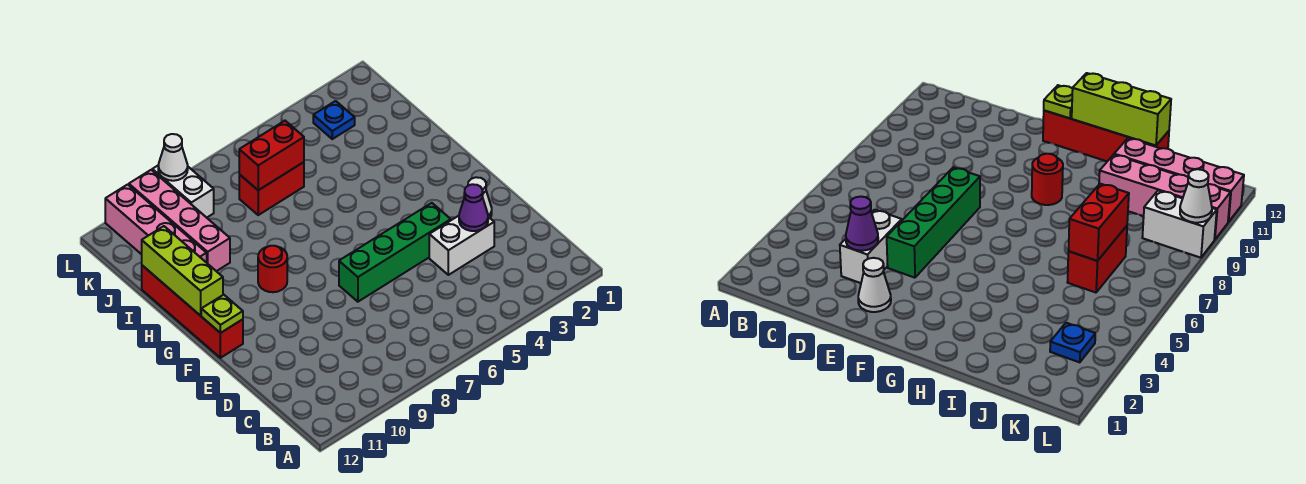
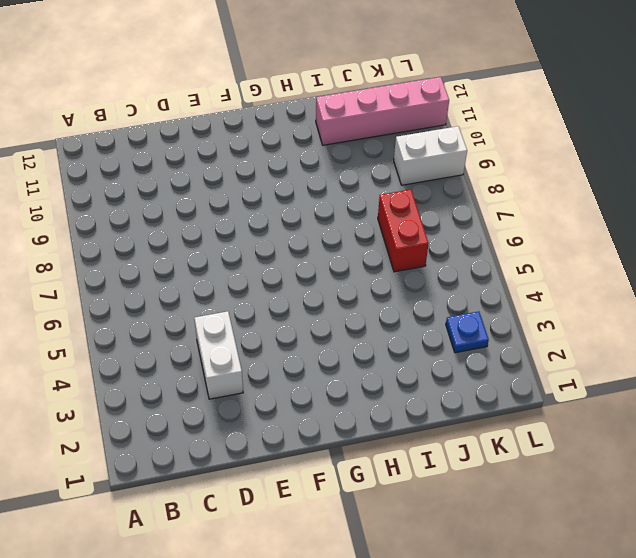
none -> white 1x1 cone [468,177,492,218]
none -> green 1x4 brick [339,203,451,302]
none -> red 1x4 brick [142,265,243,358]

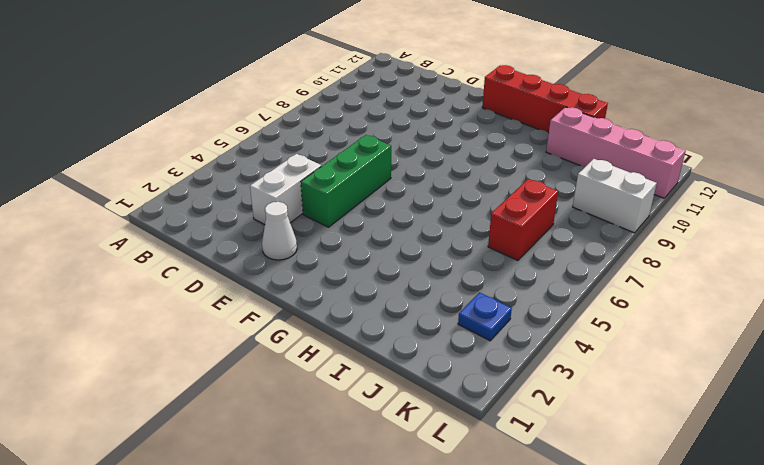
green 1x3 brick [301,135,391,227] -> green 1x4 brick [339,203,451,302]
none -> red 1x1 round brick [258,246,287,292]
none -> pink 1x4 brick [129,170,230,271]
none -> purple 1x1 cone [459,184,488,231]

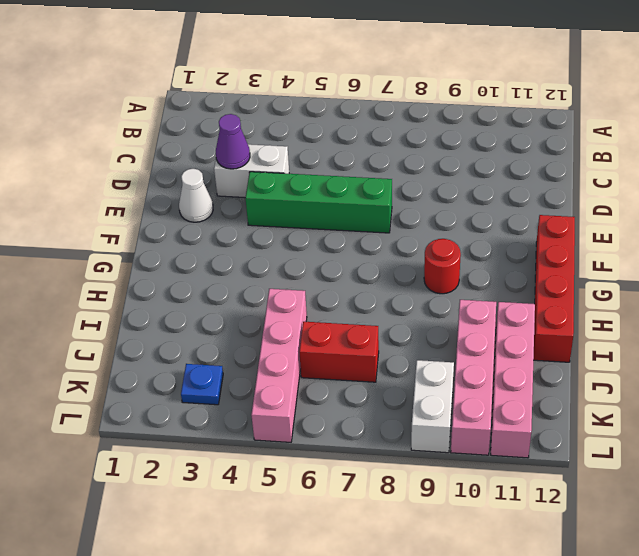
pink 1x4 brick [251,289,307,442] -> none
none -> lime 1x1 plate [201,295,243,333]
none -> lime 1x3 brick [142,226,223,316]
none -> red 1x2 brick [239,121,304,190]

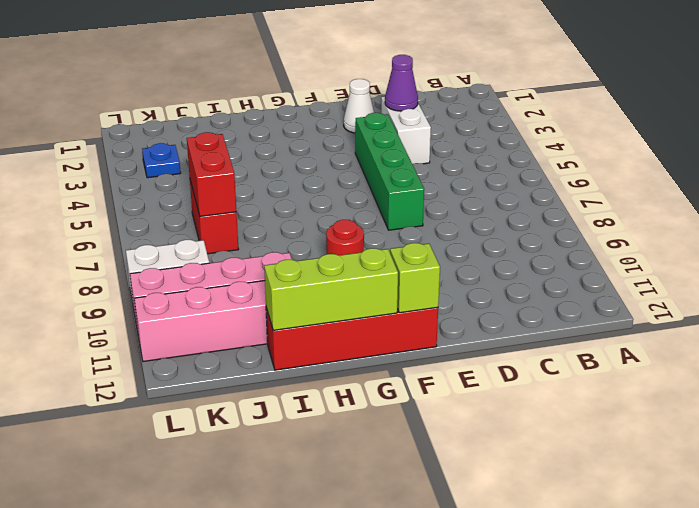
lime 1x1 brick [390,243,440,313] -> lime 1x1 plate [201,295,243,333]
none -> white 1x1 cone [158,134,188,181]

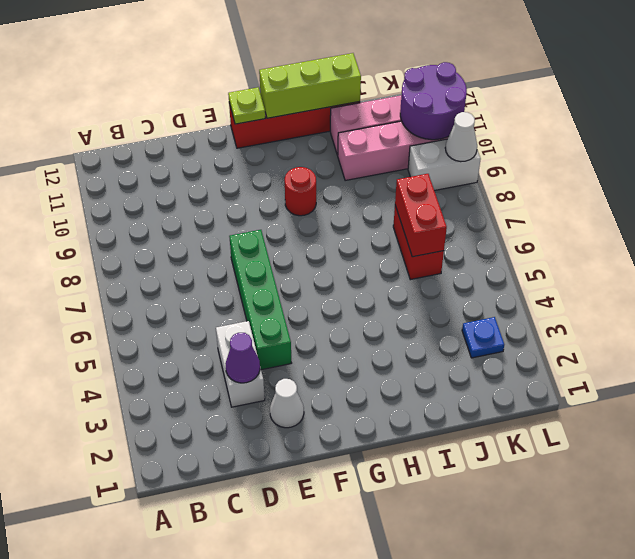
purple 2x2 round brick [400,62,467,140] -> none

